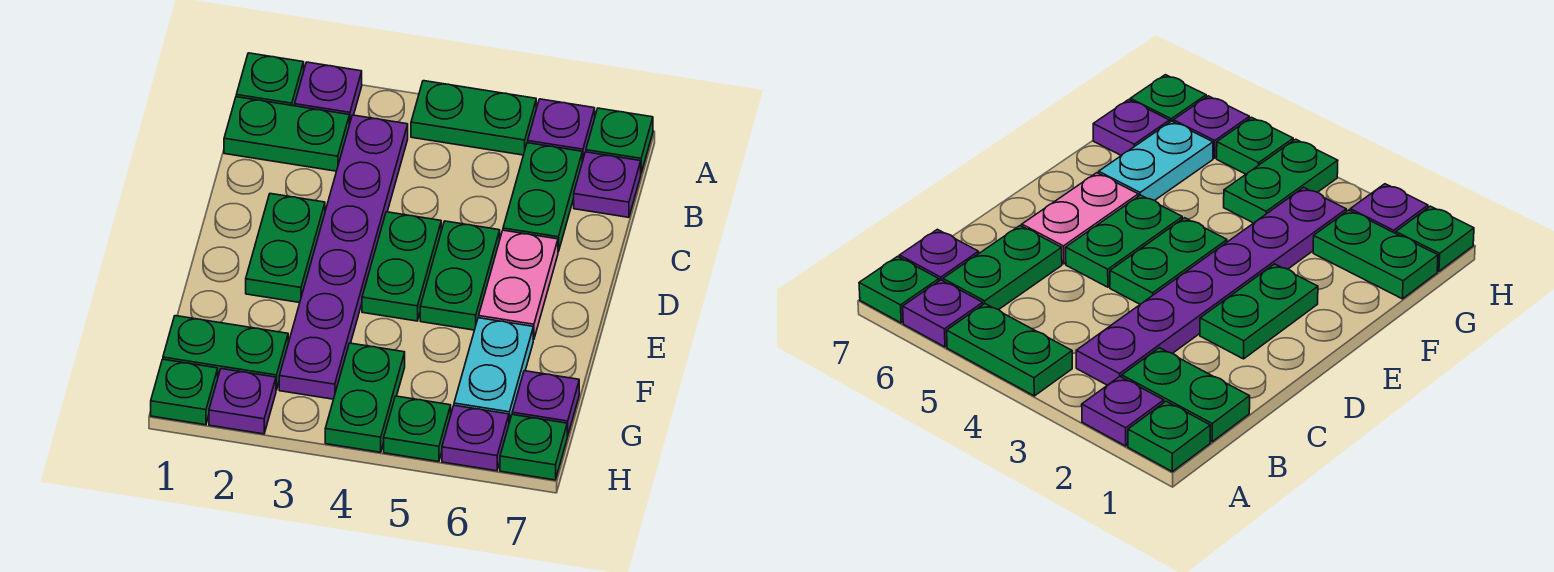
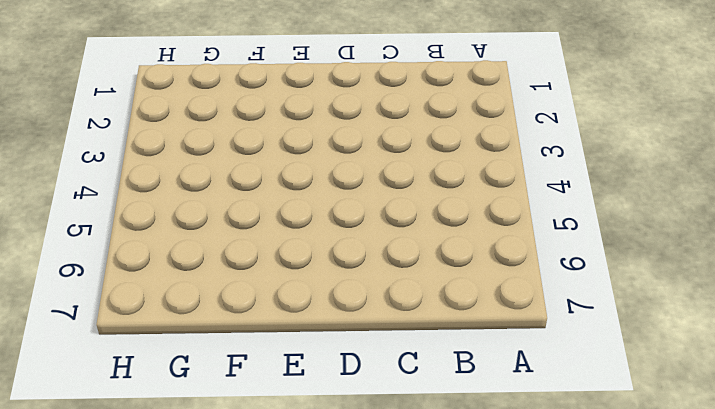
none -> green 1x1 plate [236,53,304,106]
none -> purple 1x1 plate [295,62,362,125]
none -> green 1x2 plate [411,81,536,155]

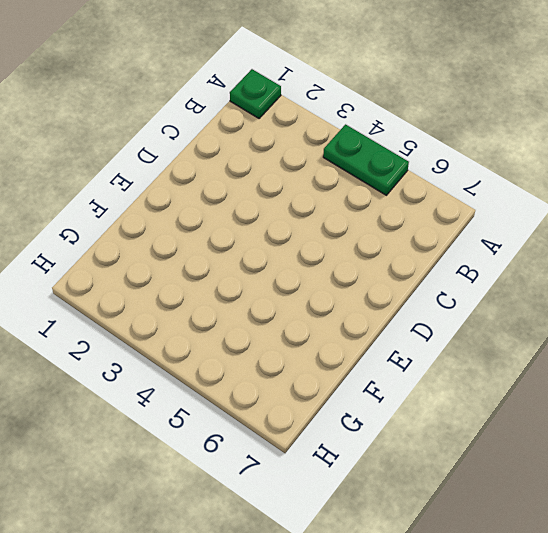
none -> purple 1x1 plate [295,62,362,125]
none -> purple 1x1 plate [528,99,595,161]
none -> green 1x1 plate [586,108,653,173]

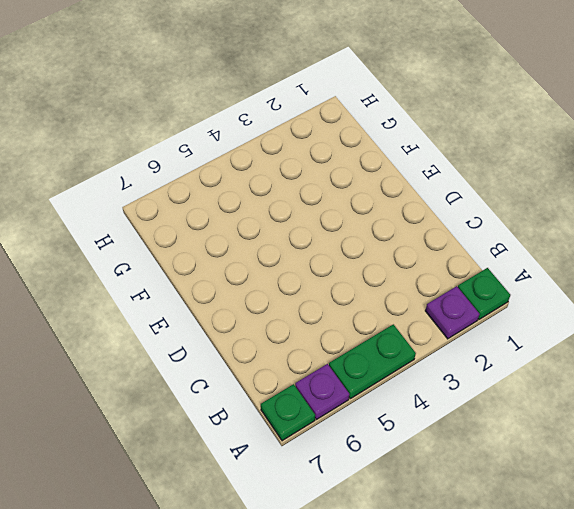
none -> green 1x2 plate [224,97,349,171]
none -> purple 1x6 plate [279,115,408,399]
none -> green 1x2 plate [503,143,582,252]

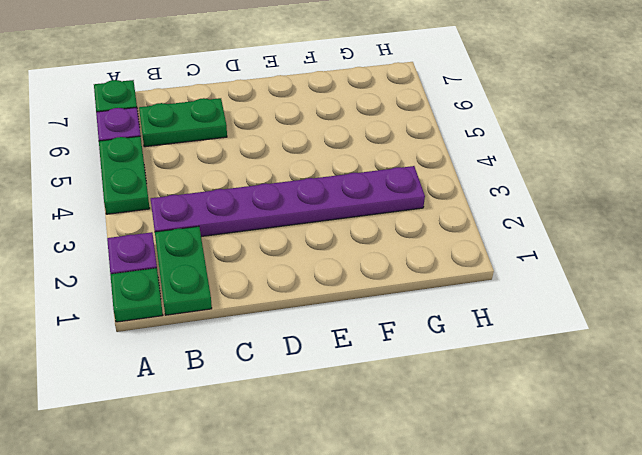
none -> purple 1x1 plate [574,152,641,217]
none -> green 1x2 plate [246,194,325,303]
none -> green 1x2 plate [362,212,441,321]

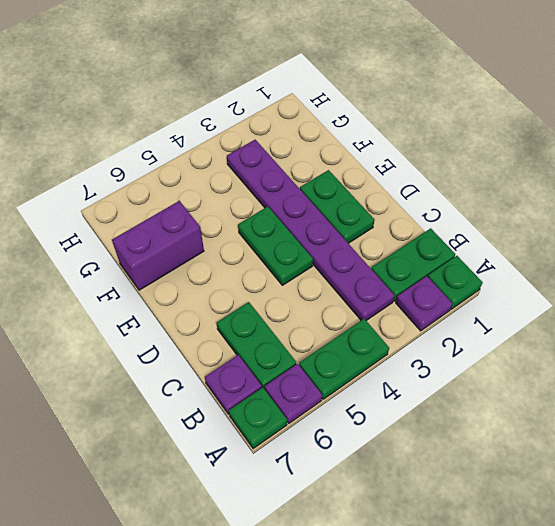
purple 1x2 brick [112,201,204,290] -> cyan 1x2 plate [454,318,533,423]
none -> green 1x2 plate [420,221,500,330]
none -> pink 1x2 plate [479,230,558,340]
none -> green 1x2 plate [163,316,288,390]

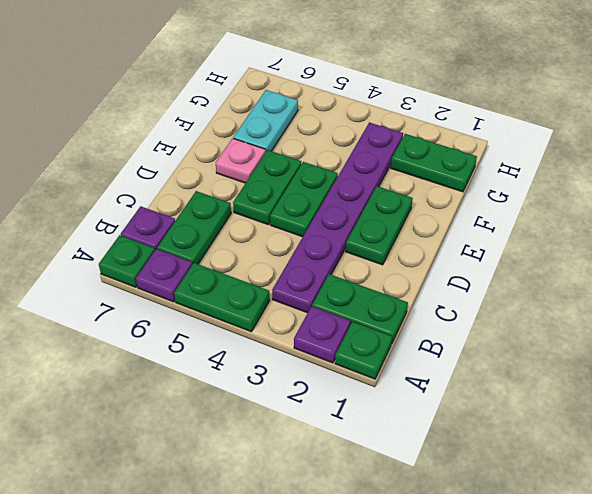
pink 1x1 plate [216,138,266,183] -> pink 1x2 plate [479,230,558,340]
none -> green 1x2 plate [325,343,405,452]
none -> purple 1x1 plate [512,371,579,436]
none -> green 1x1 plate [151,359,218,425]

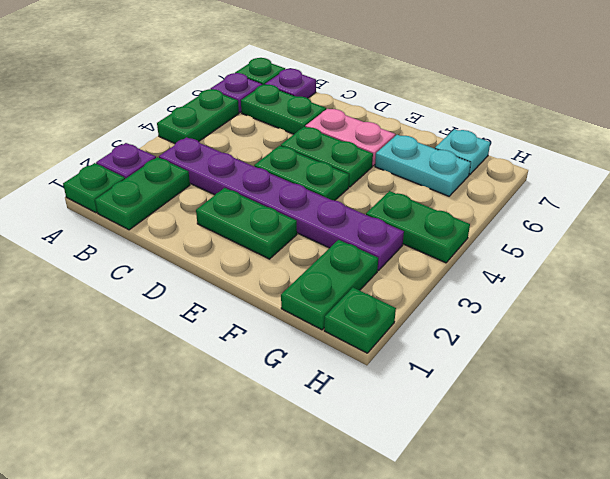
cyan 1x1 plate [435,129,490,175] -> purple 1x1 plate [512,371,579,436]
none -> purple 1x1 plate [209,369,276,434]
none -> green 1x1 plate [384,396,451,462]
none -> purple 1x1 plate [442,405,509,471]

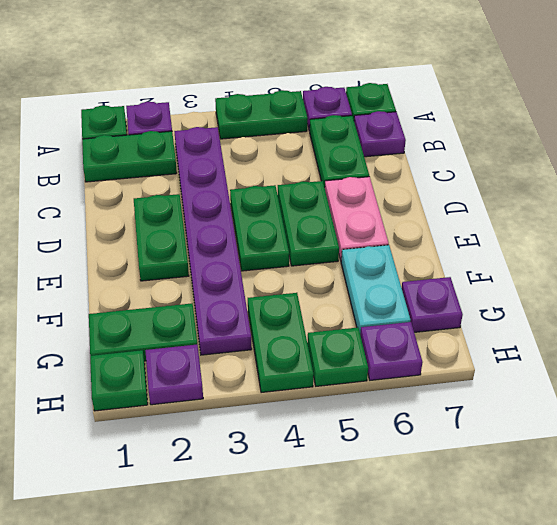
none -> green 1x1 plate [500,415,567,480]

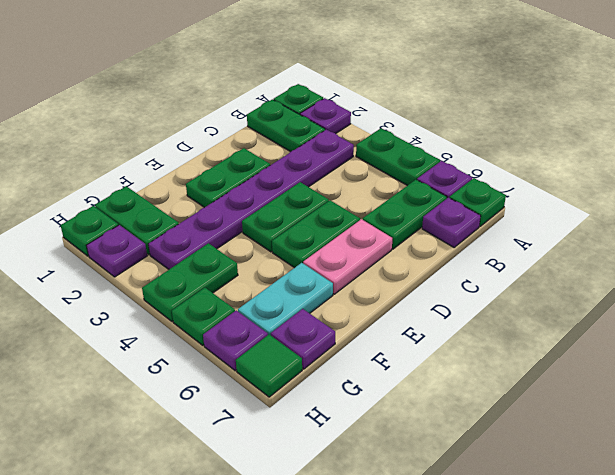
green 1x1 tile [236,335,302,397] -> green 1x1 plate [500,415,567,480]

